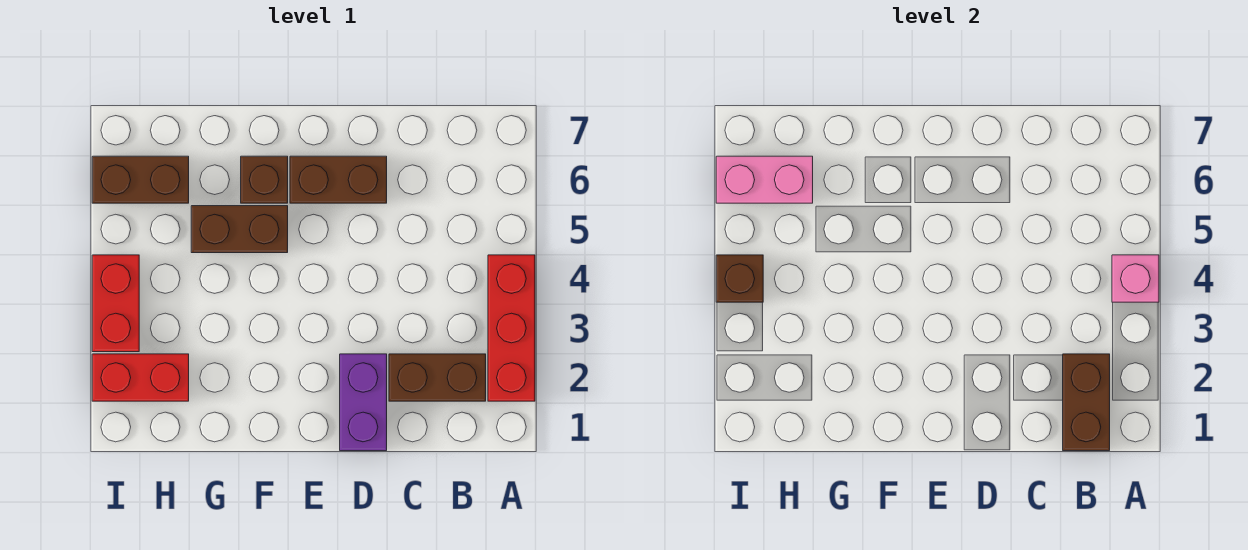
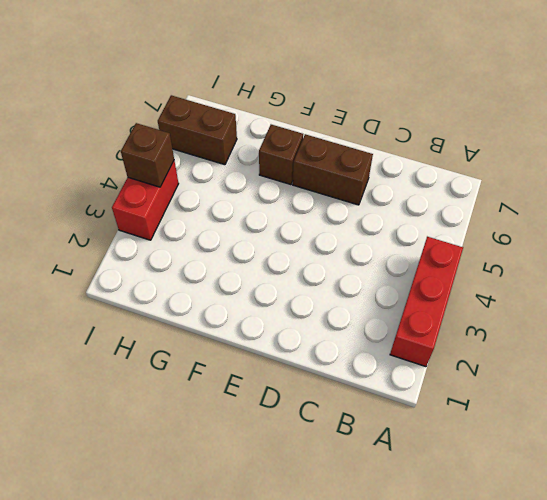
none -> brown 1x2 brick [389,354,486,401]
none -> purple 1x2 brick [340,354,387,451]
none -> brown 1x2 brick [191,206,288,253]

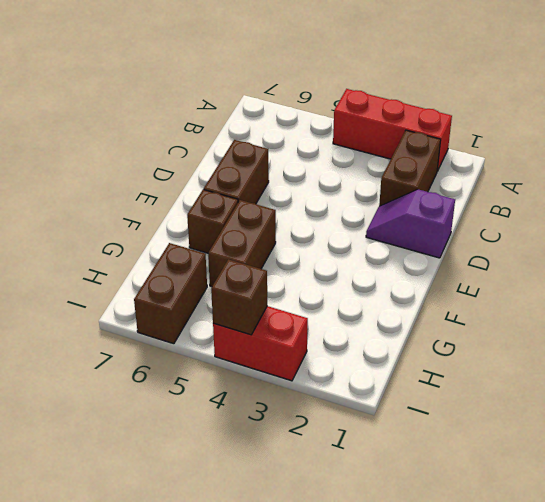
purple 1x2 slope [366,189,455,258] -> purple 1x2 brick [340,354,387,451]
none -> red 1x2 brick [92,354,189,401]
none -> pink 1x1 brick [1112,255,1159,302]
none -> brown 1x2 brick [1063,354,1110,451]

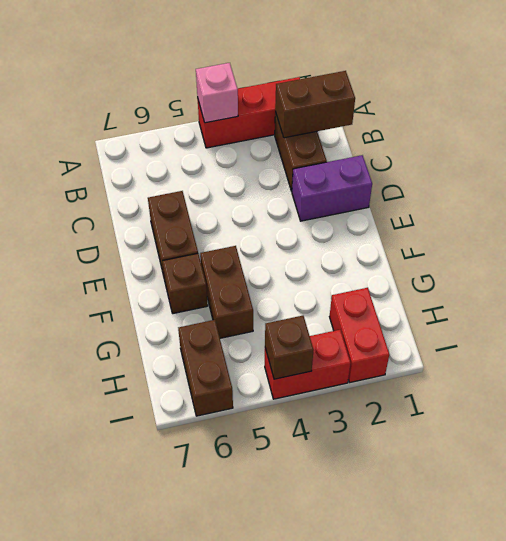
none -> pink 1x2 brick [716,156,813,203]

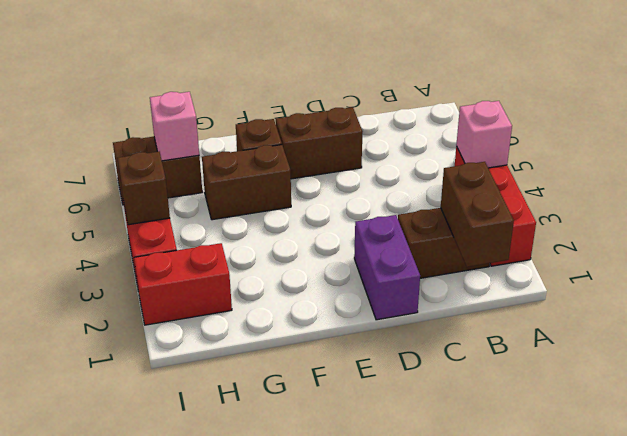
pink 1x1 brick [150,92,199,161] -> pink 1x2 brick [716,156,813,203]

